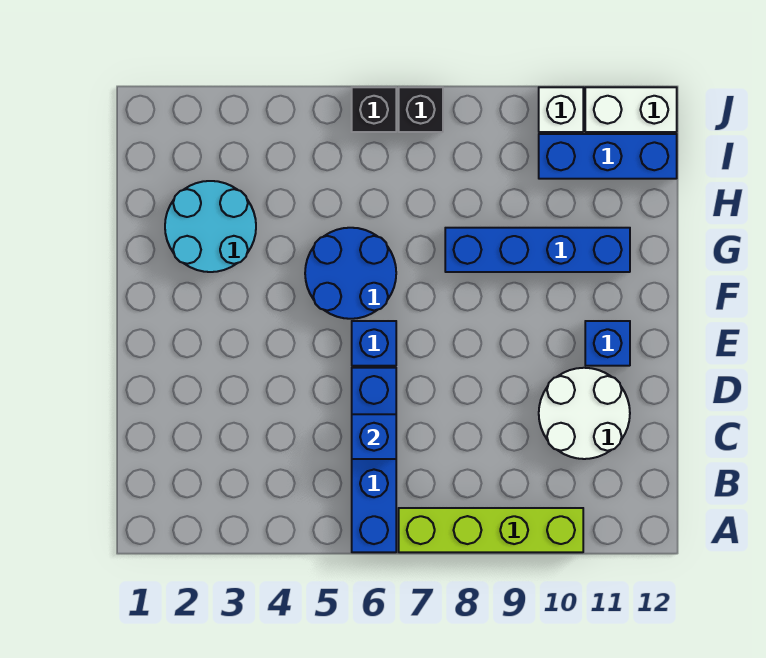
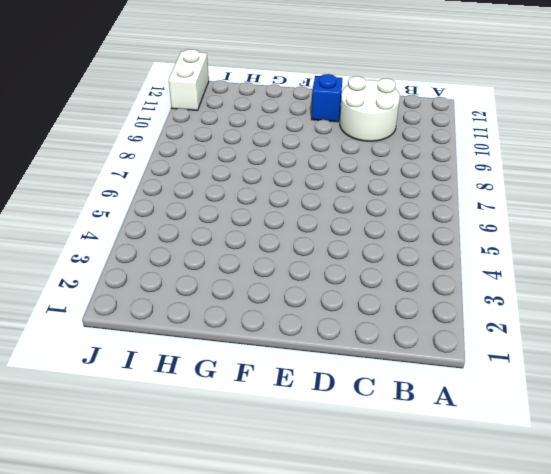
none -> blue 1x4 brick [352,368,396,552]
none -> lime 1x4 brick [399,508,583,552]
none -> blue 1x1 brick [352,321,396,366]

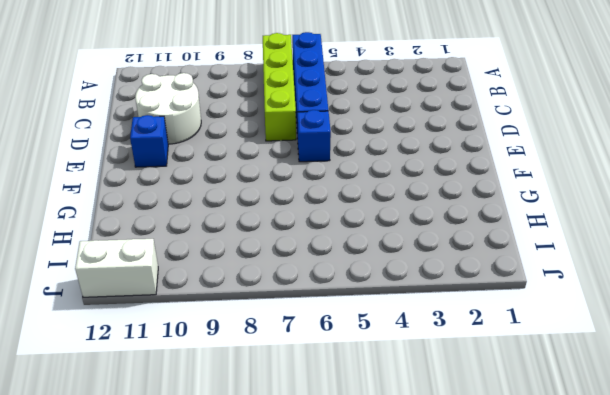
lime 1x4 brick [263,33,296,141] -> lime 1x4 brick turned to [399,508,583,552]
none -> blue 2x2 round brick [305,228,396,319]
none -> cyan 2x2 round brick [165,181,256,272]
none -> blue 1x4 brick [445,228,630,272]

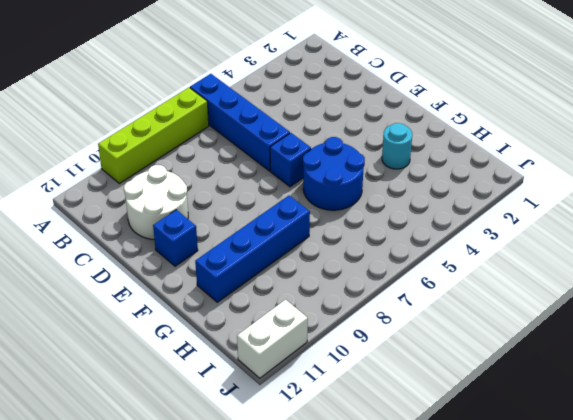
cyan 1x1 round brick [382,123,412,169] -> cyan 2x2 round brick [165,181,256,272]
none -> blue 1x3 brick [539,134,677,179]
none -> black 1x1 brick [352,87,396,132]
none -> black 1x1 brick [399,87,443,132]

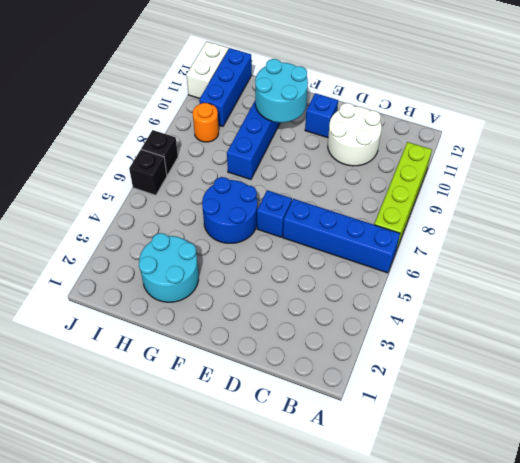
cyan 2x2 round brick [255,59,308,123] -> none
orange 1x1 round brick [193,103,219,142] -> none
none -> white 1x1 brick [539,87,583,132]
none -> blue 1x1 brick [352,414,396,459]

